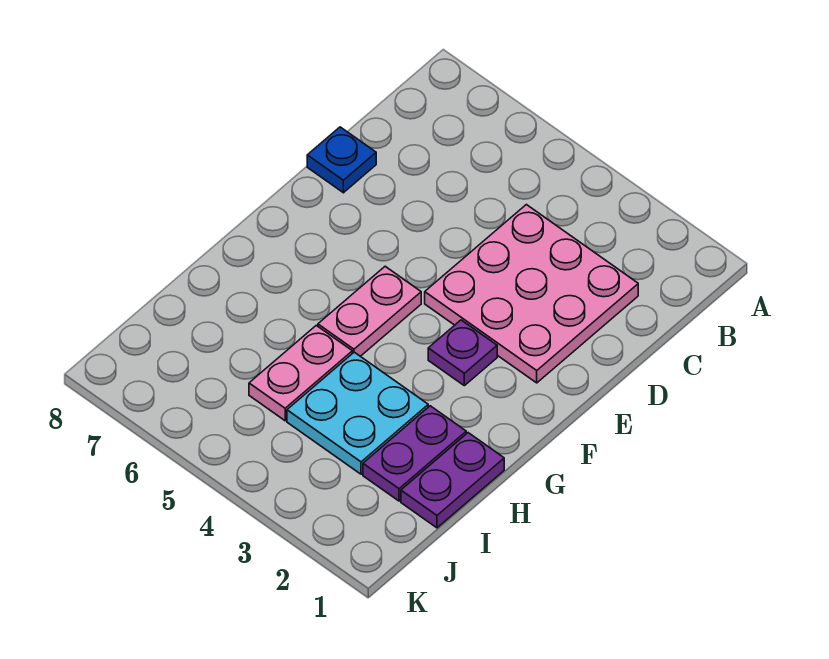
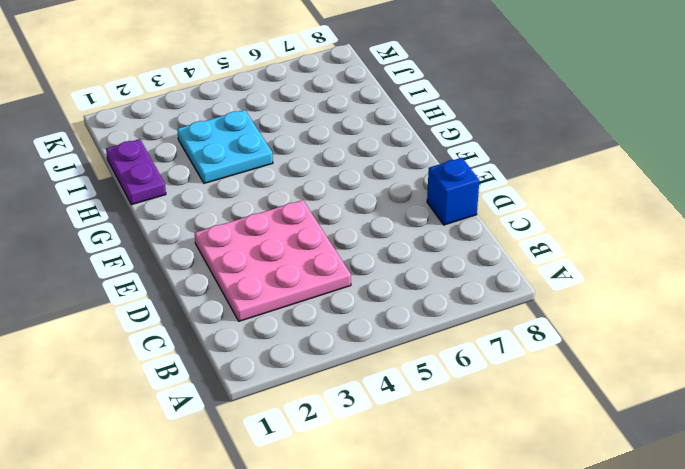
blue 1x1 brick [427,158,479,225] -> blue 1x1 plate [307,127,376,193]
none -> purple 1x1 plate [428,320,497,386]
none -> pink 1x2 plate [318,266,421,356]

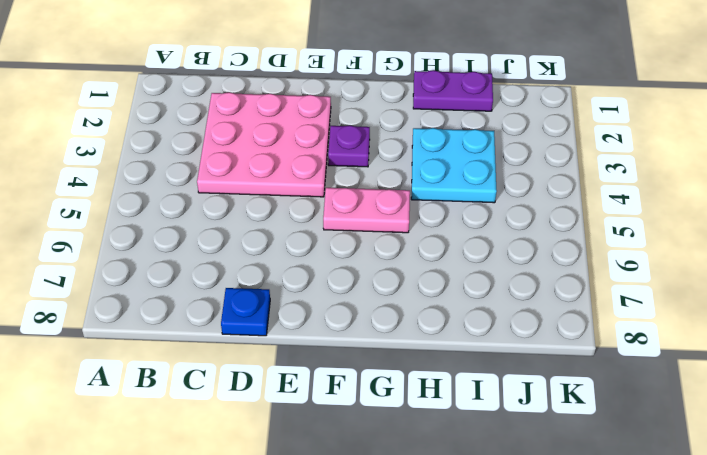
none -> purple 1x2 plate [363,406,466,501]
none -> pink 1x2 plate [249,325,352,421]

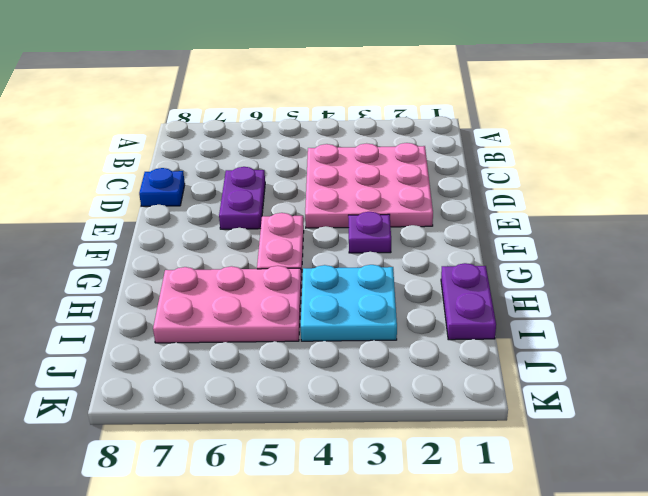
purple 1x2 plate [219,167,265,229] -> purple 1x2 plate moved to [363,406,466,501]
pink 2x3 plate [153,266,301,343] -> pink 1x2 plate [249,325,352,421]

